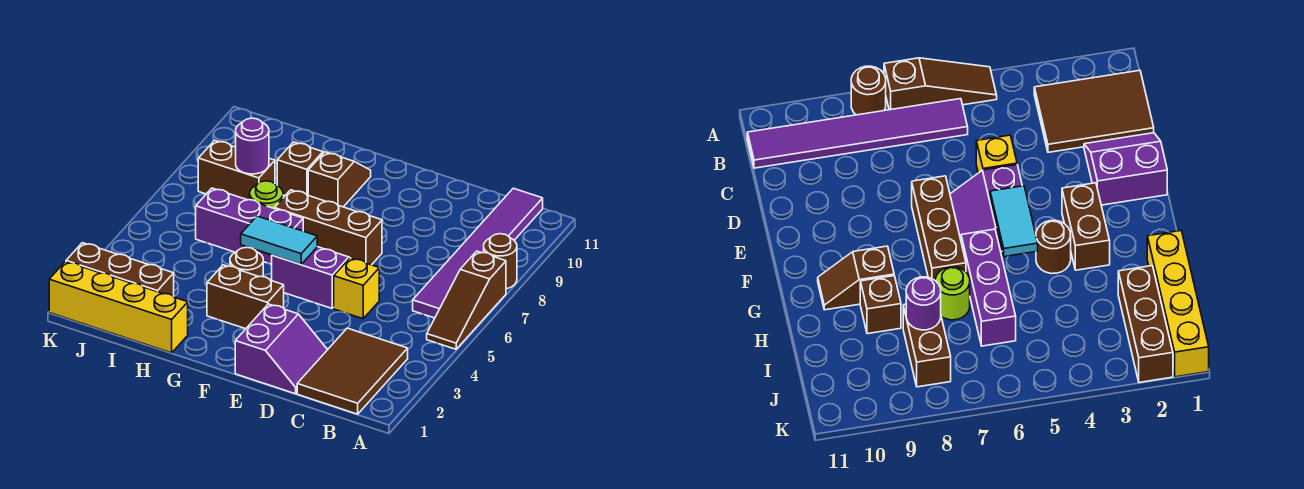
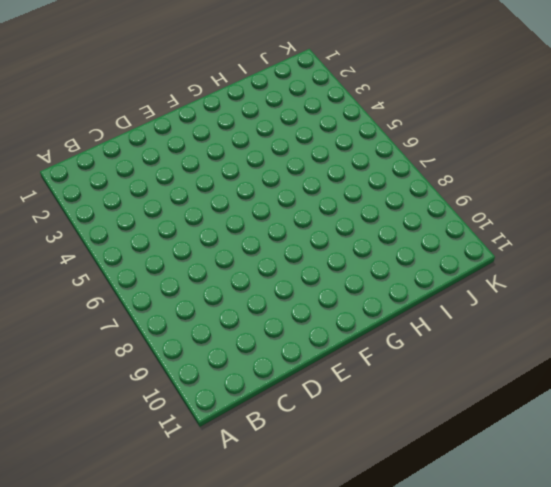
none -> brown 1x3 slope [427,251,506,349]
none -> brown 1x1 round brick [484,234,517,289]
none -> brown 2x3 tile [297,328,408,414]

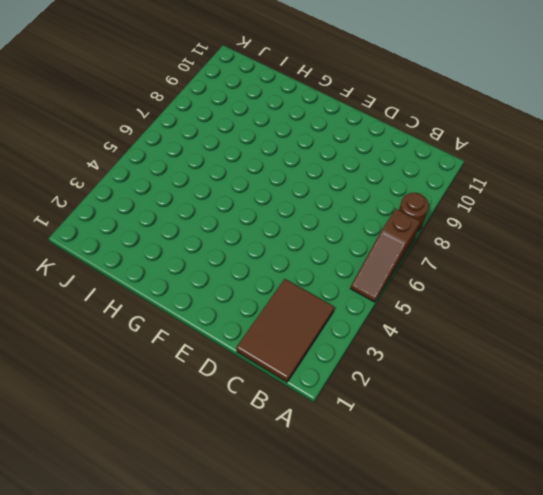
none -> purple 1x6 tile [413,188,543,318]
none -> purple 2x2 slope [235,304,327,394]
none -> yellow 1x1 brick [334,258,379,319]

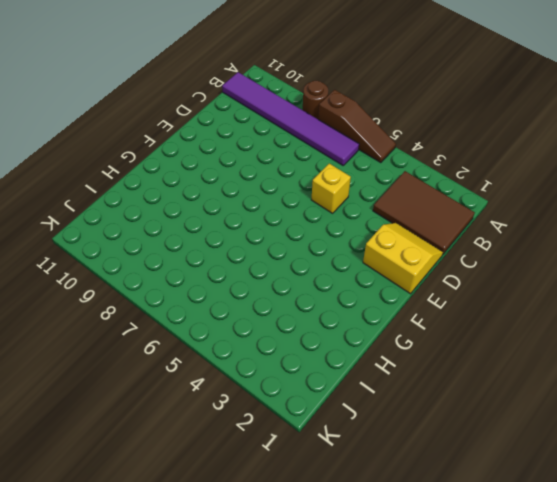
yellow 2x2 slope [363,223,443,294] -> purple 2x2 slope [235,304,327,394]
none -> purple 2x2 slope [272,247,350,308]
none -> brown 1x3 brick [275,190,382,265]
none -> brown 1x2 brick [207,265,284,329]

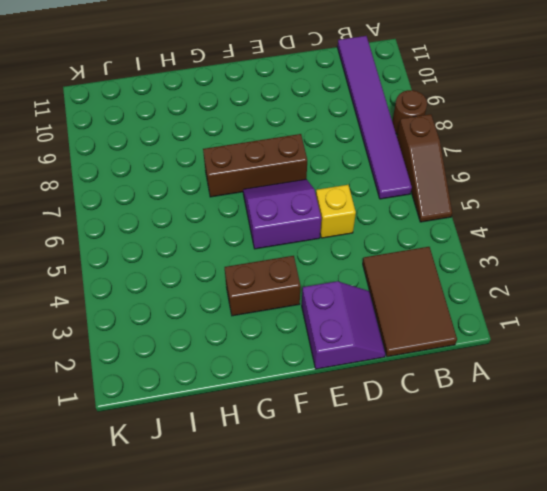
none -> brown 1x1 round brick [230,247,263,277]
none -> purple 1x3 brick [196,188,303,264]
none -> brown 1x2 slope [308,152,371,207]

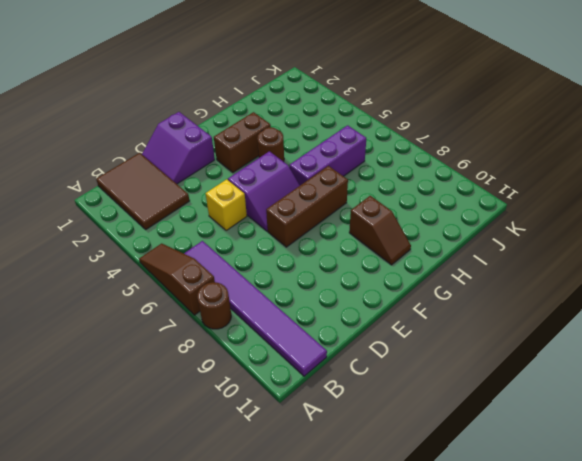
none -> yellow 1x4 brick [49,262,188,353]
none -> lime 1x1 round brick [250,181,283,209]
none -> brown 1x1 brick [277,142,323,196]

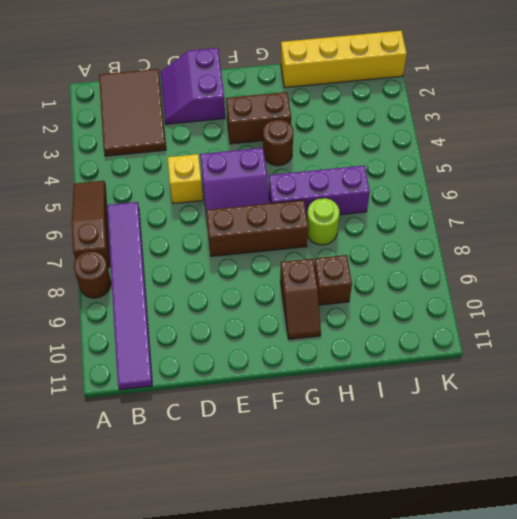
none -> brown 1x3 brick [66,243,174,296]
none -> brown 1x2 brick [198,140,275,200]
none -> cyan 1x2 tile [241,216,317,265]

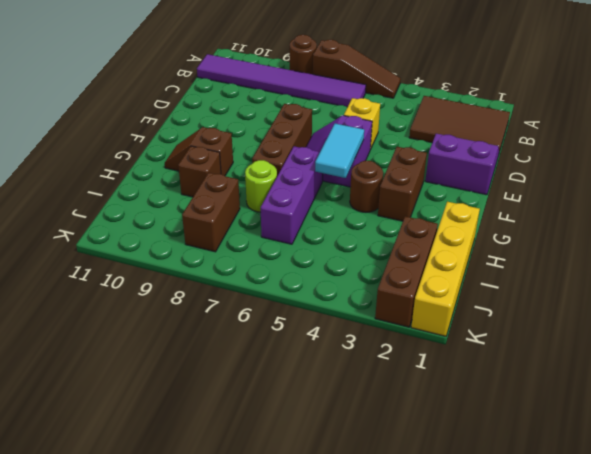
none -> purple 1x1 round brick [236,118,269,174]

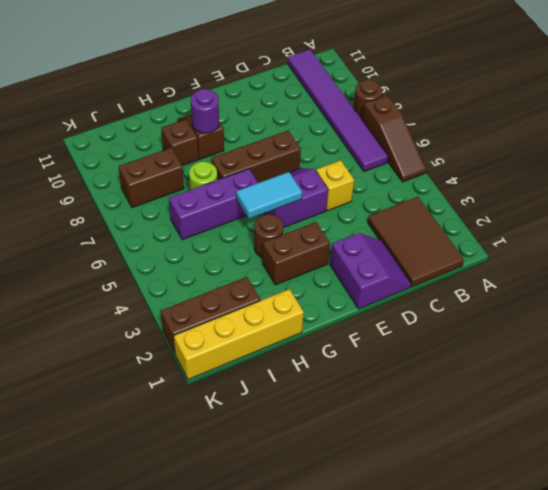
purple 1x1 round brick [191,89,219,133] -> purple 1x1 round brick moved to [236,118,269,174]

